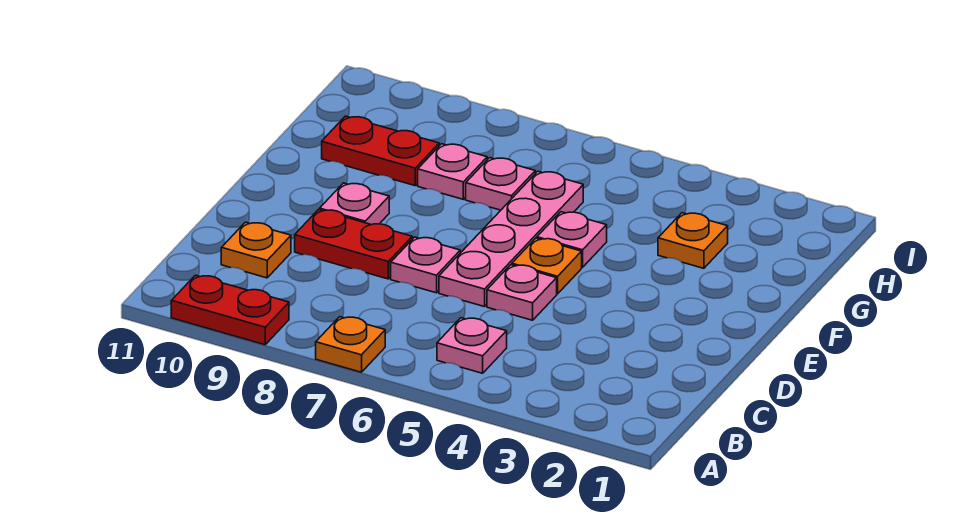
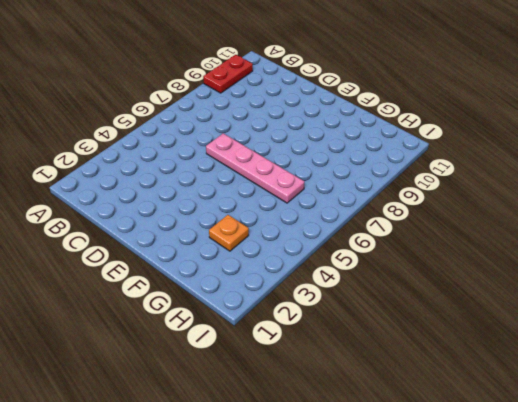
none -> orange 1x1 plate [316,317,385,372]
none -> pink 1x1 plate [437,318,507,373]
none -> orange 1x1 plate [221,222,291,278]

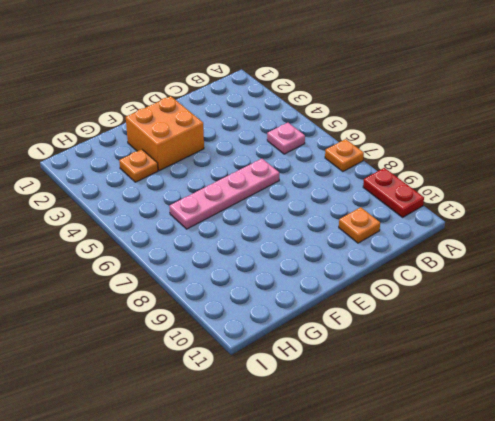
orange 2x2 brick [126,96,204,171] -> none
none -> pink 1x1 plate [487,265,557,320]
none -> pink 1x1 plate [391,237,460,293]
none -> red 1x2 plate [295,210,412,279]

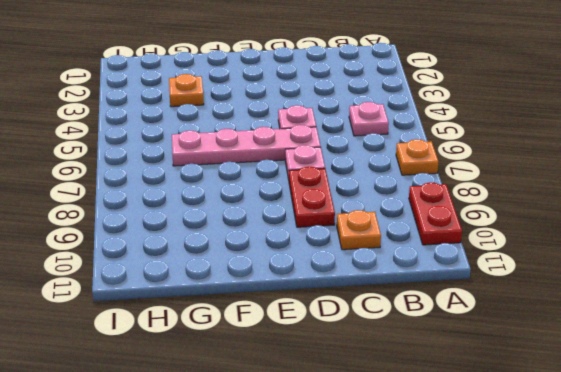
none -> orange 1x1 plate [512,238,582,294]
none -> pink 1x1 plate [320,183,389,225]
none -> pink 1x1 plate [537,212,607,267]

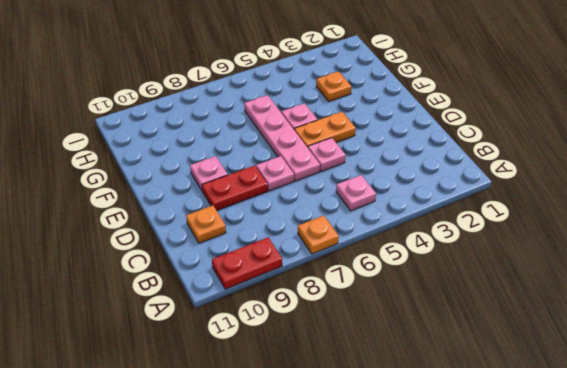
orange 1x2 plate [294,112,356,148] -> orange 1x1 plate [512,238,582,294]
none -> pink 1x1 plate [466,158,535,210]
none -> pink 1x1 plate [418,144,487,199]
none -> red 1x2 plate [322,116,439,186]

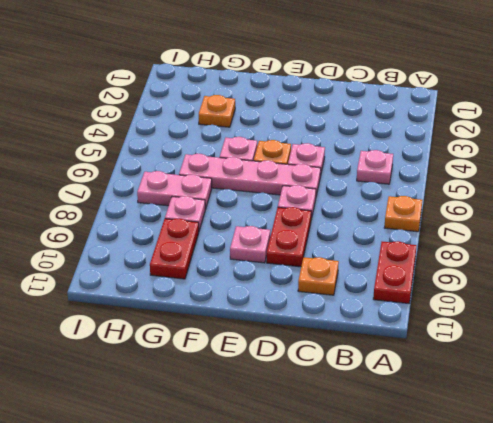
pink 1x2 plate [137,171,212,209] -> pink 1x1 plate [466,158,535,210]

